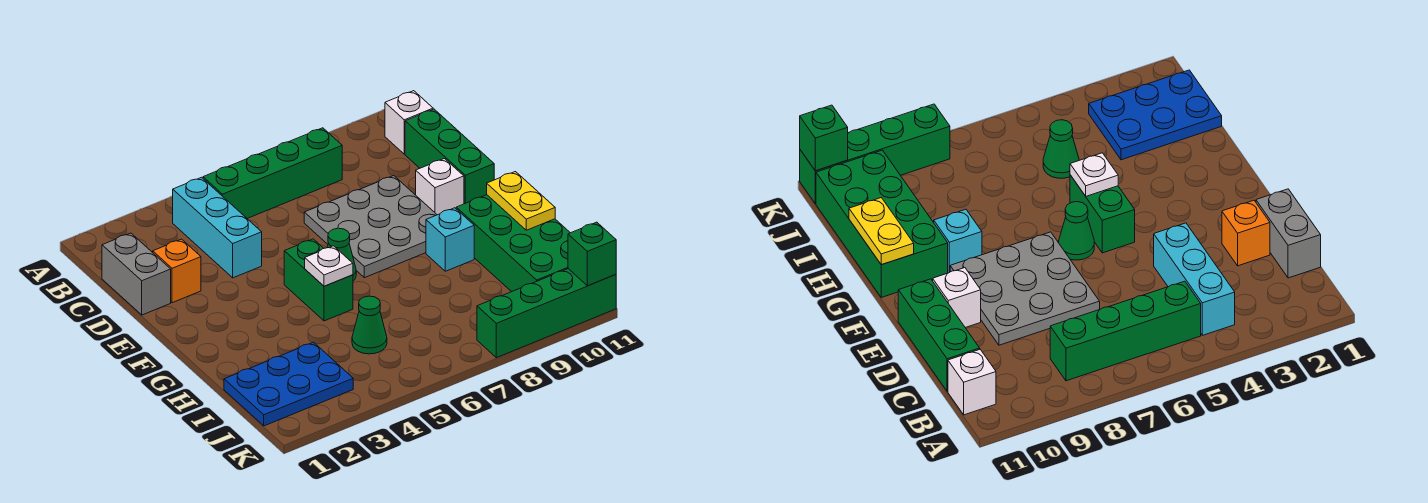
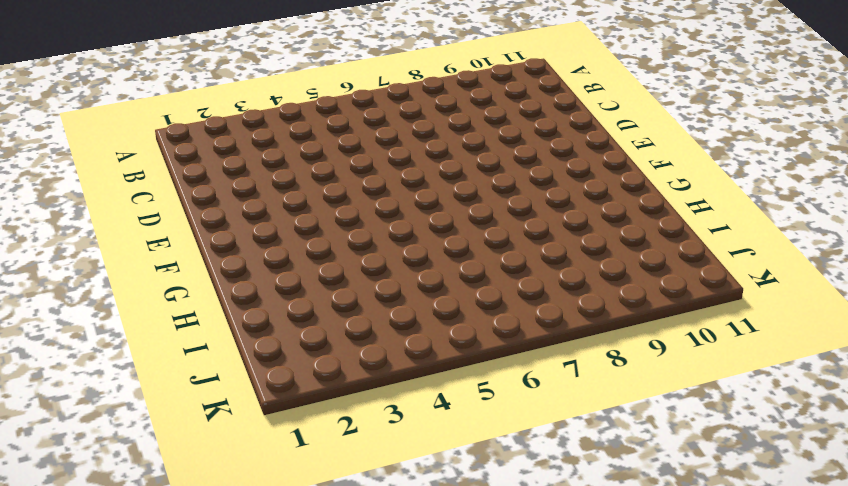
none -> cyan 1x3 brick [173,177,262,278]
none -> green 1x4 brick [203,128,342,218]
none -> white 1x1 brick [385,91,433,154]

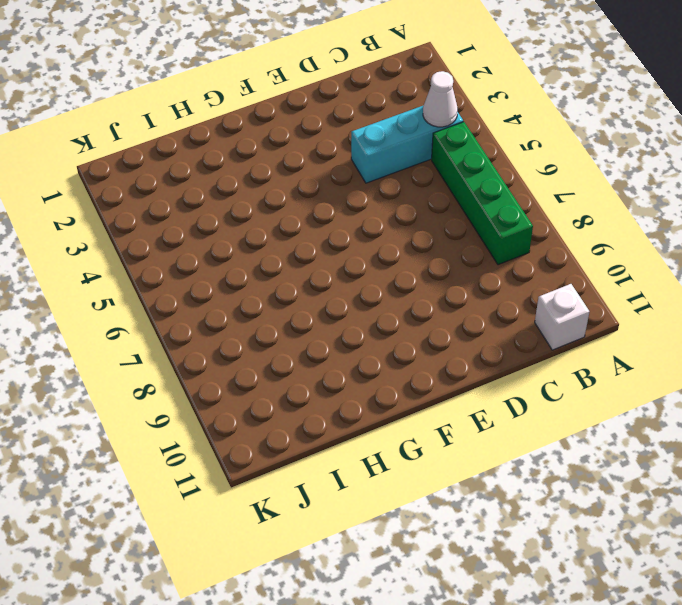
white 1x1 cone [423,71,458,127] -> none
none -> grey 1x2 brick [102,233,171,315]
none -> green 1x3 brick [405,109,494,204]
none -> orange 1x1 brick [153,239,201,303]

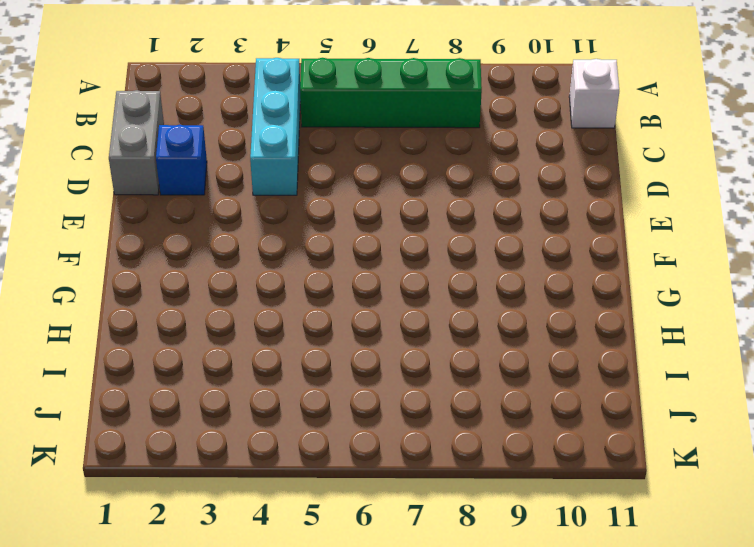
blue 1x1 brick [156,125,207,195] -> orange 1x1 brick [153,239,201,303]
none -> green 1x3 brick [405,109,494,204]
none -> grey 3x3 plate [304,176,437,278]
none -> white 1x1 brick [416,159,464,215]

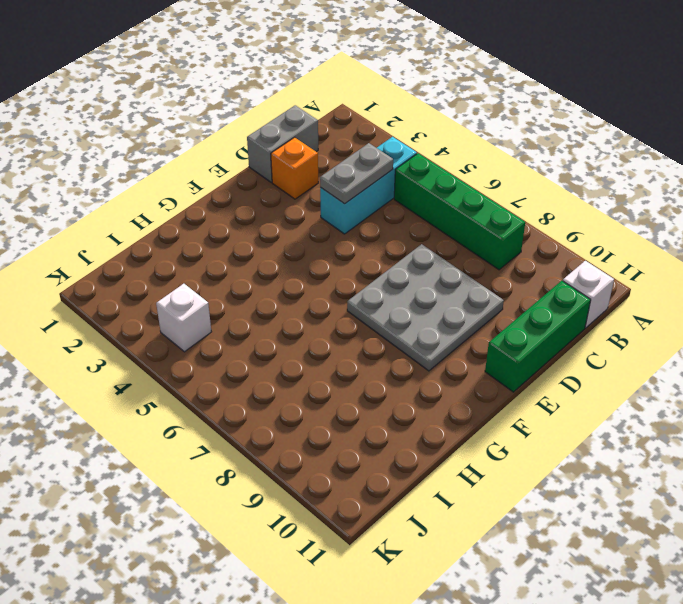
grey 1x2 plate [320,143,393,204] -> none
white 1x1 brick [156,284,211,352] -> white 1x1 brick moved to [416,159,464,215]
none -> green 1x2 brick [284,239,353,321]
none -> green 1x1 cone [327,228,356,281]
none -> cyan 1x1 brick [426,208,474,271]

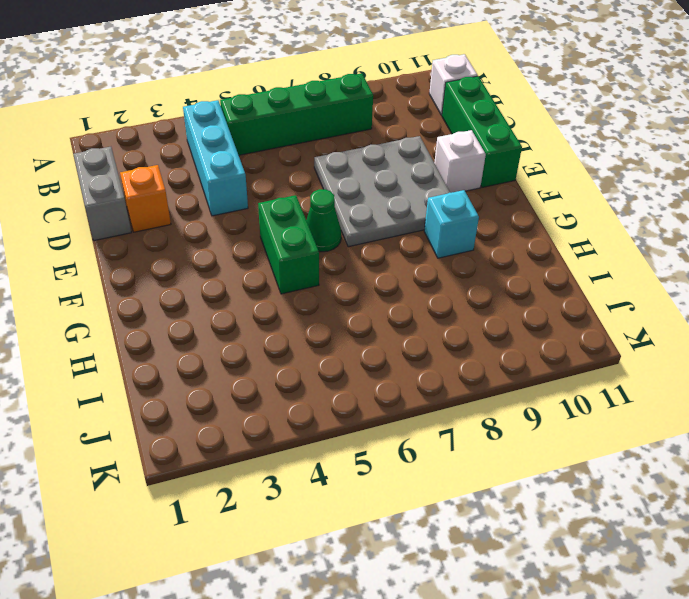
none -> green 2x4 brick [456,195,570,292]
none -> blue 2x3 plate [224,342,353,426]
none -> green 1x1 cone [352,296,387,354]

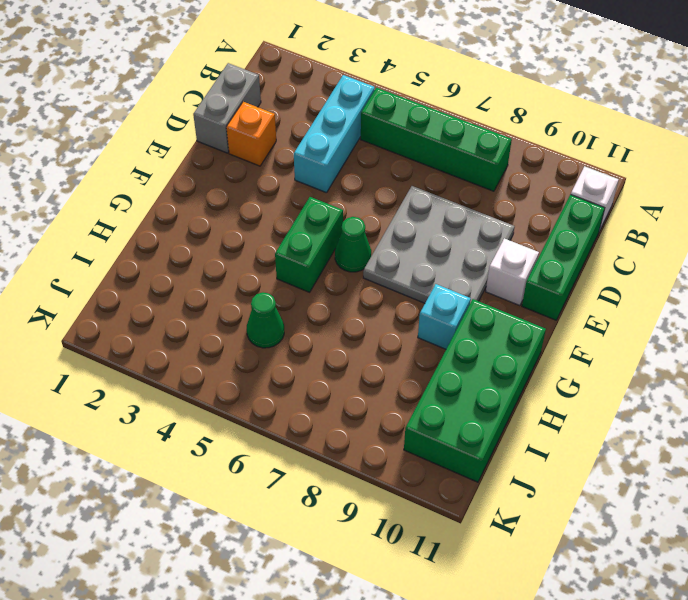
none -> blue 2x3 plate [224,342,353,426]
none -> green 1x4 brick [477,269,616,358]
none -> white 1x1 plate [305,246,353,286]

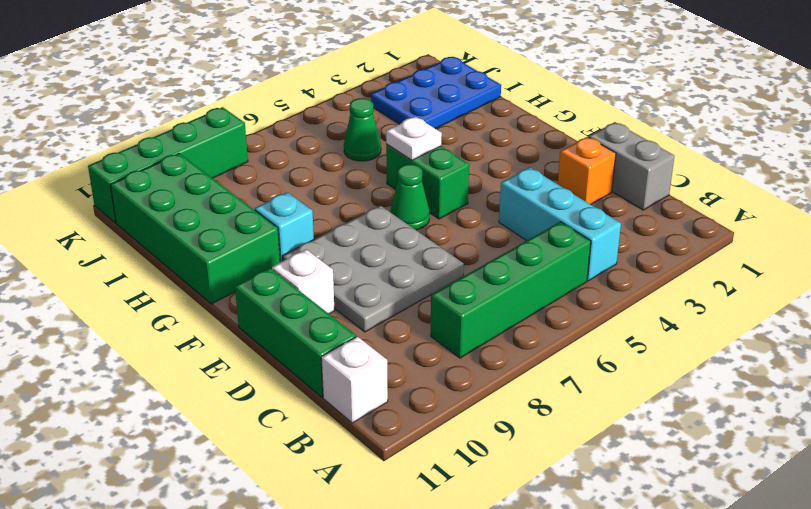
none -> yellow 1x2 plate [487,172,555,230]
none -> green 1x1 brick [568,222,616,286]

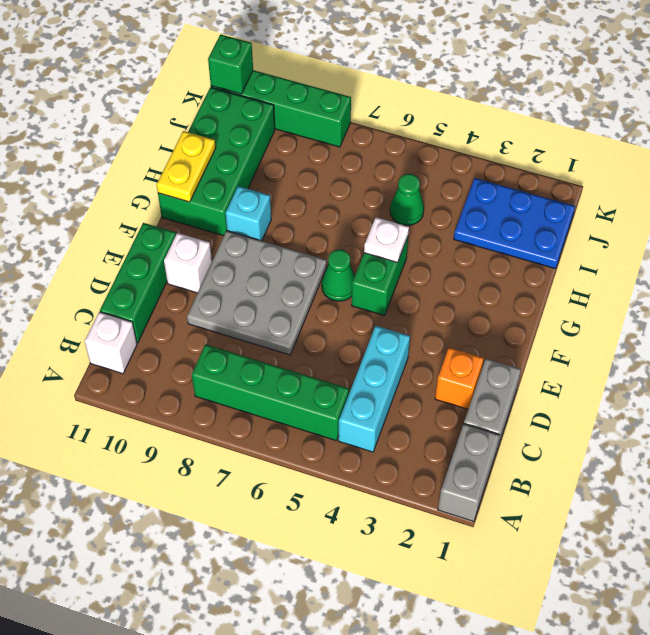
grey 1x2 brick [438,424,500,522] -> none

